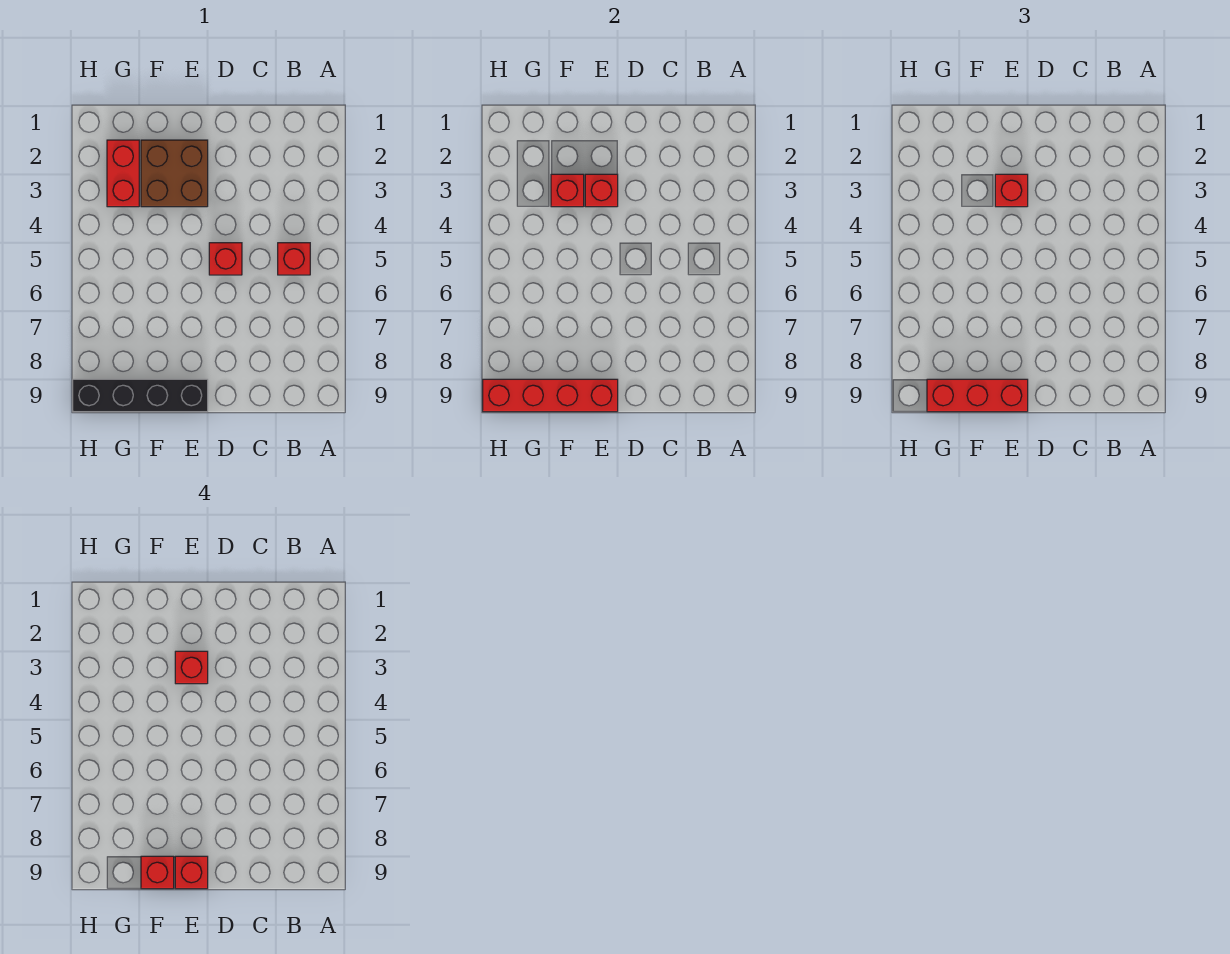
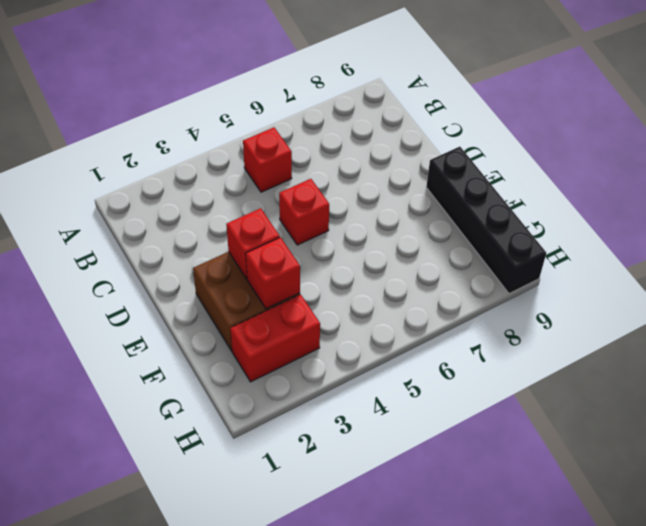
none -> red 1x4 brick [483,379,618,412]
none -> red 1x1 brick [995,174,1028,207]
none -> red 1x3 brick [927,379,1028,412]

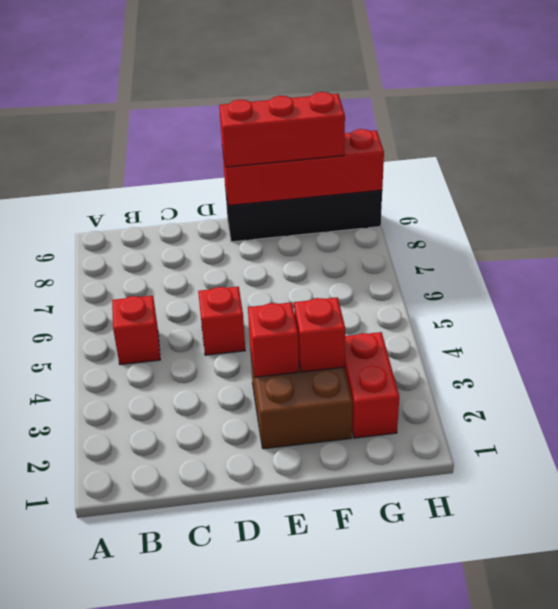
none -> red 1x1 brick [995,174,1028,207]
none -> red 1x1 brick [175,651,208,684]
none -> red 1x1 brick [175,856,208,889]

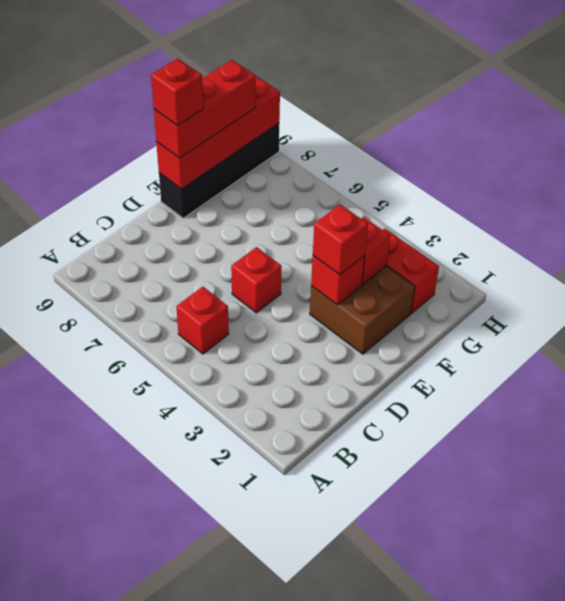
none -> red 1x1 brick [175,651,208,684]
none -> red 1x1 brick [141,856,174,889]

